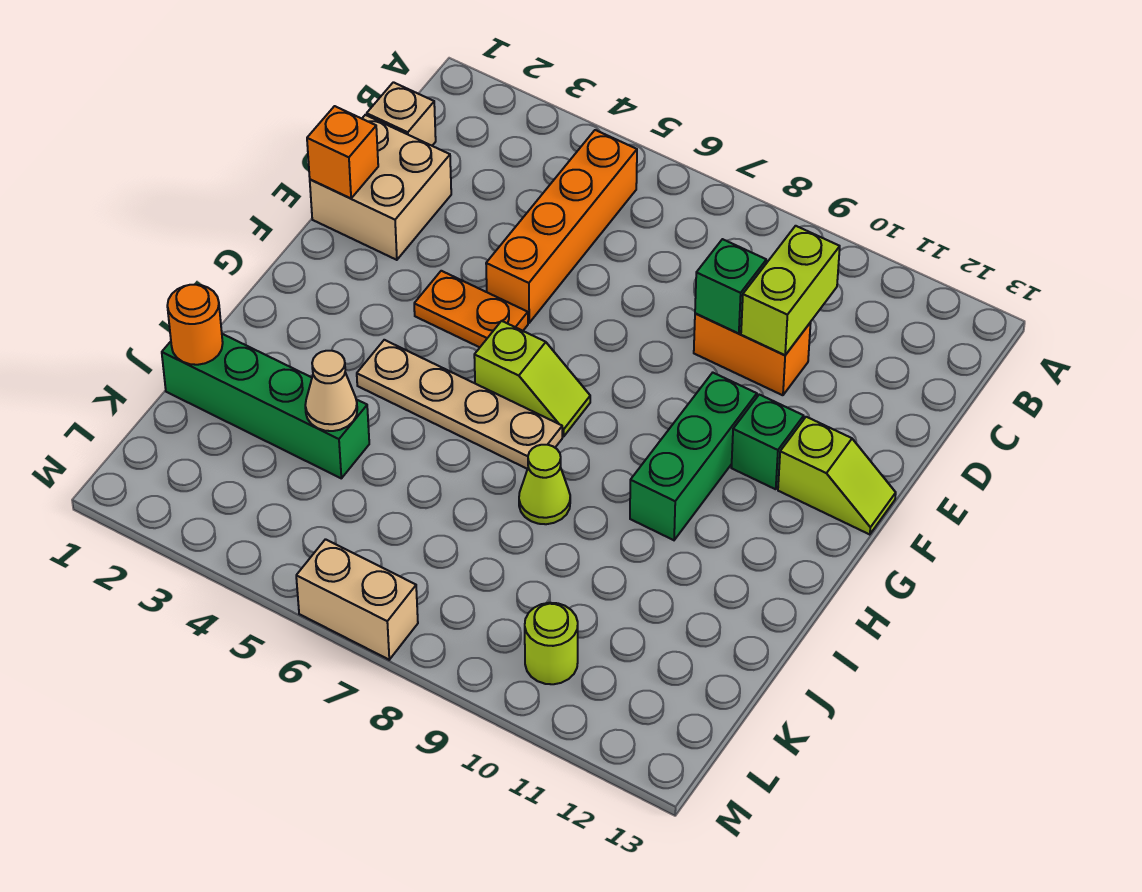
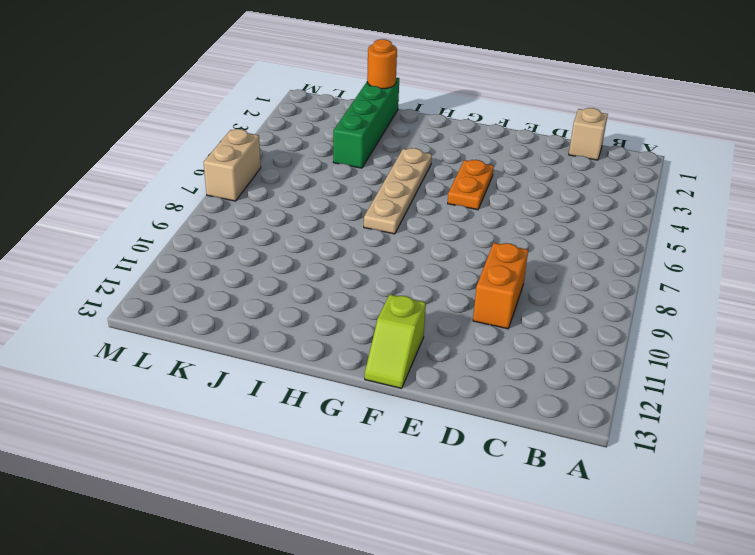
none -> orange 1x4 brick [486,130,637,323]
none -> tan 2x2 brick [310,115,451,260]
none -> green 1x3 brick [630,373,757,540]

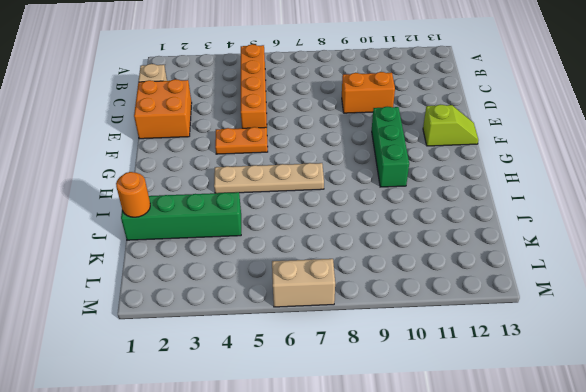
orange 2x2 brick [134,79,192,139] -> tan 2x2 brick [310,115,451,260]
none -> green 1x1 brick [731,395,804,489]
none -> lime 1x2 slope [474,321,590,437]
none -> lime 1x1 cone [519,445,570,524]

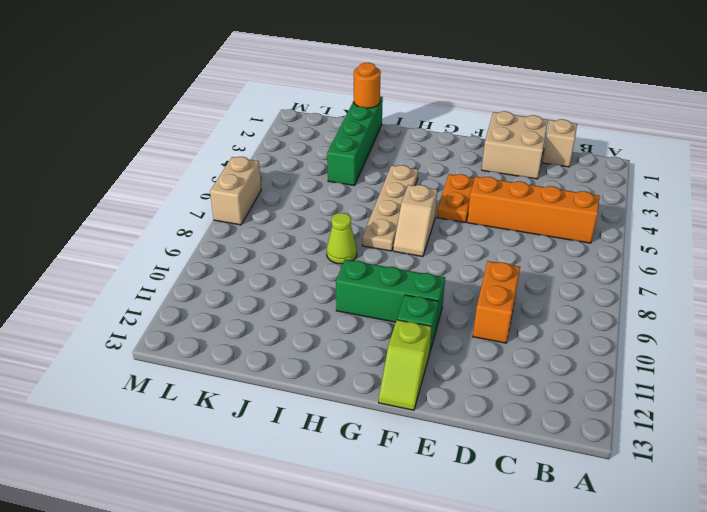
tan 1x2 slope [393,185,437,257] -> lime 1x2 slope [474,321,590,437]
none -> lime 1x1 round brick [525,603,578,684]
none -> lime 1x2 brick [741,226,840,355]
none -> green 1x1 brick [695,239,766,333]

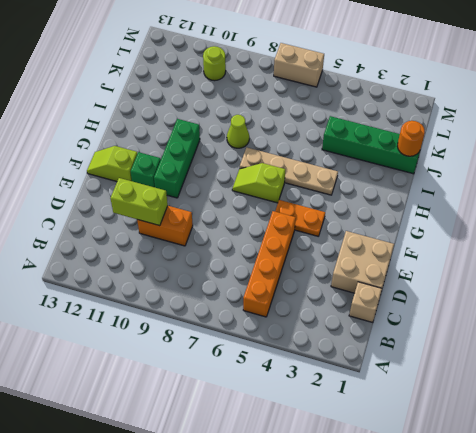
lime 1x2 brick [110,178,168,226] -> lime 1x2 brick turned to [741,226,840,355]
none -> green 1x1 brick [695,239,766,333]
none -> orange 1x1 brick [307,106,378,198]
none -> tan 1x1 cone [305,351,357,431]

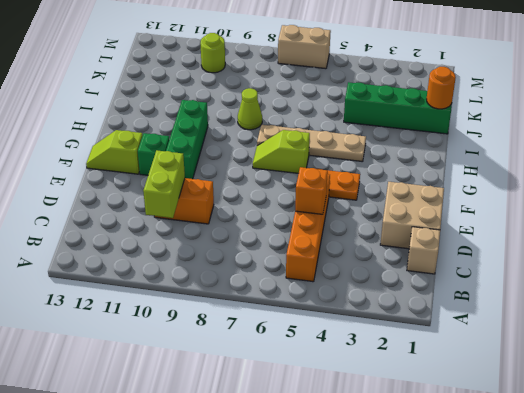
orange 1x1 brick [295,167,328,214] -> orange 1x1 brick moved to [307,106,378,198]
none -> green 1x1 brick [695,239,766,333]
none -> tan 1x1 cone [305,351,357,431]

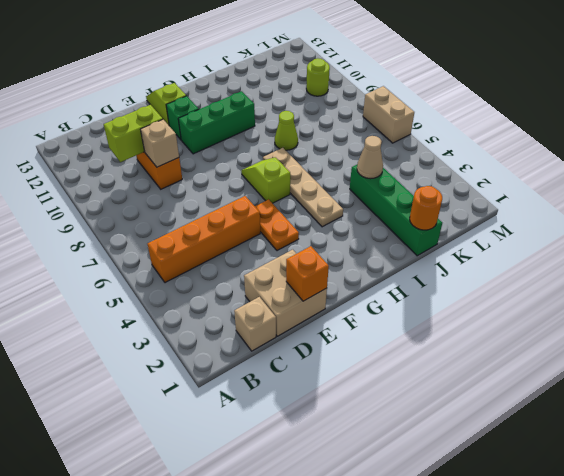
tan 1x1 brick [141,119,179,167] -> green 1x1 brick [695,239,766,333]

